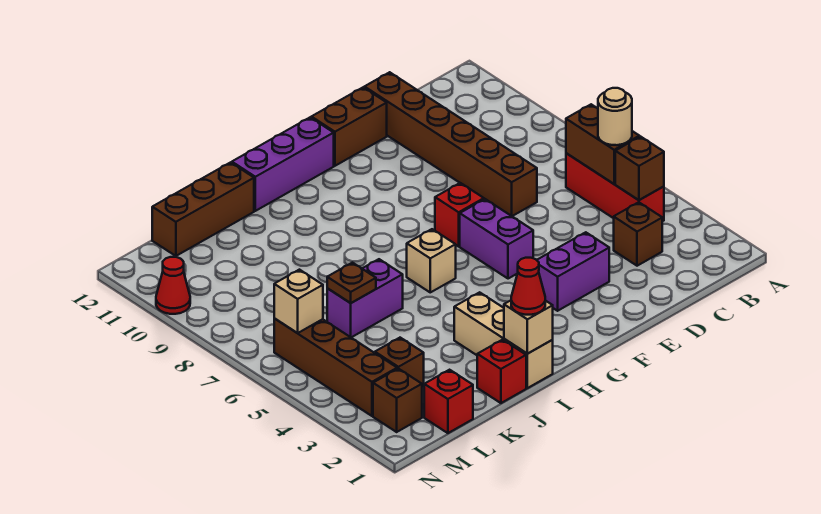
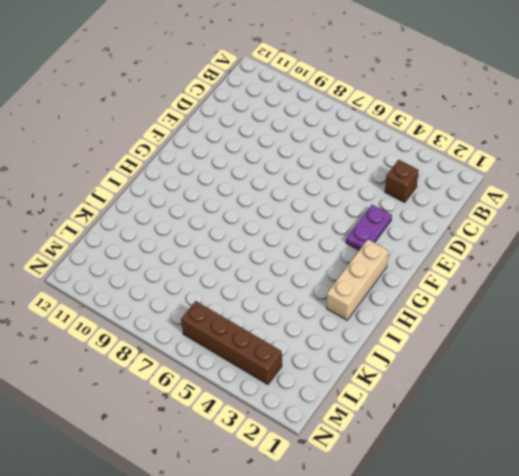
purple 1x2 plate [346,205,392,250] -> purple 1x2 brick [537,232,609,311]
tan 1x3 brick [327,240,389,320] -> tan 1x3 brick turned to [454,292,553,388]
none -> red 1x3 brick [566,153,664,221]
none -> brown 1x6 brick [364,72,537,216]
none -> brown 1x2 brick [311,87,387,166]

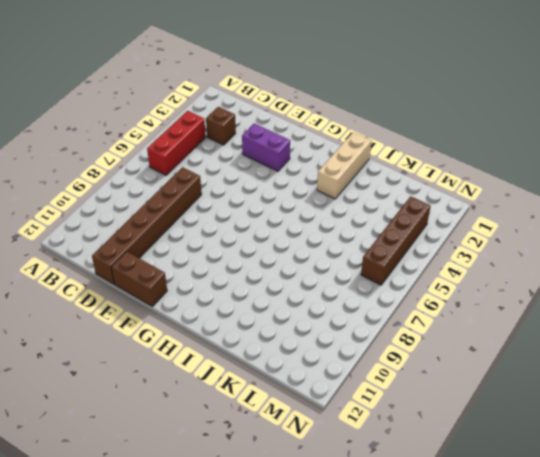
none -> purple 1x2 brick [460,199,533,279]
none -> red 1x1 brick [435,183,484,246]
none -> purple 1x3 brick [232,117,334,211]

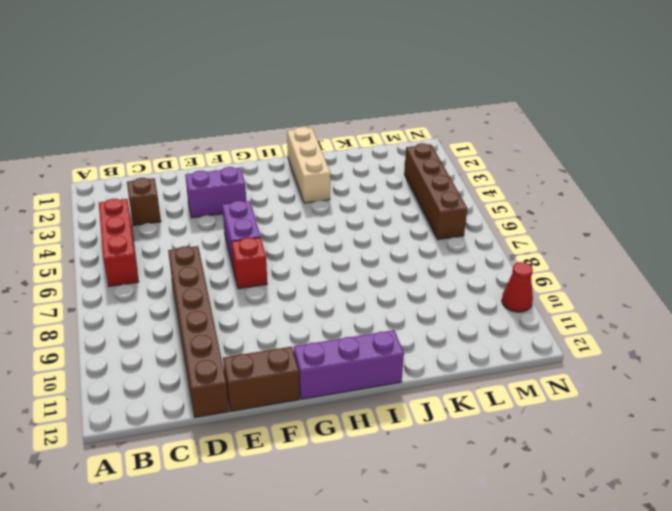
none -> tan 1x1 brick [407,229,456,292]
none -> red 1x1 brick [477,340,526,403]
none -> purple 1x2 brick [327,259,403,337]

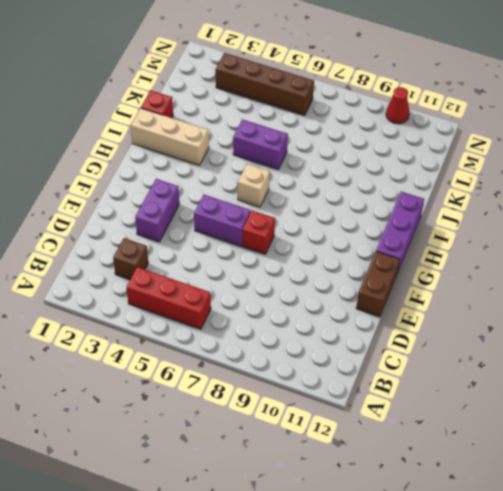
purple 1x2 brick [233,119,288,169] -> purple 1x2 brick turned to [327,259,403,337]
none -> brown 1x6 brick [364,72,537,216]
none -> brown 1x3 brick [152,162,254,256]
none -> red 1x1 brick [424,370,473,433]

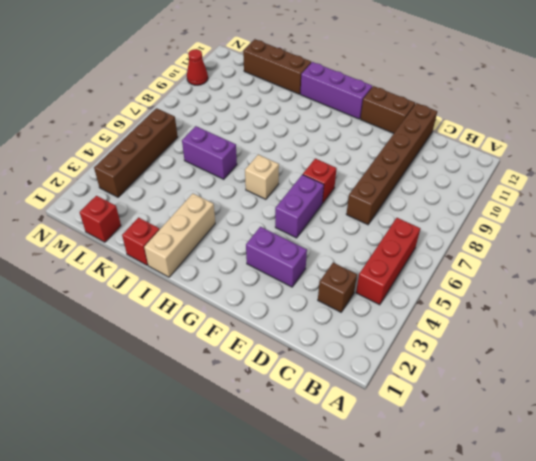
none -> brown 1x1 brick [375,338,424,388]
none -> brown 1x1 brick [373,369,422,432]
none -> brown 1x1 brick [615,137,664,200]

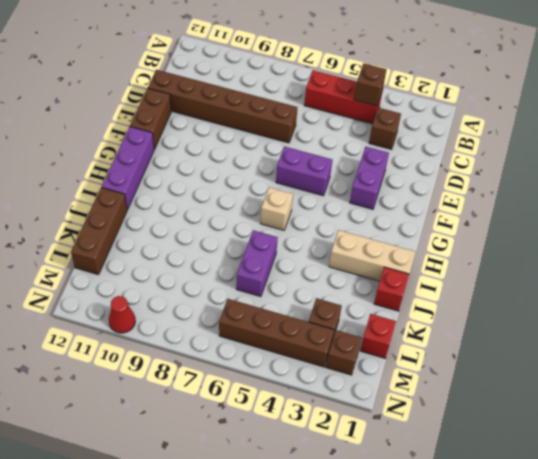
none -> red 1x1 brick [435,183,484,246]
none -> brown 1x2 brick [566,104,639,184]
none -> tan 1x1 brick [504,300,553,354]

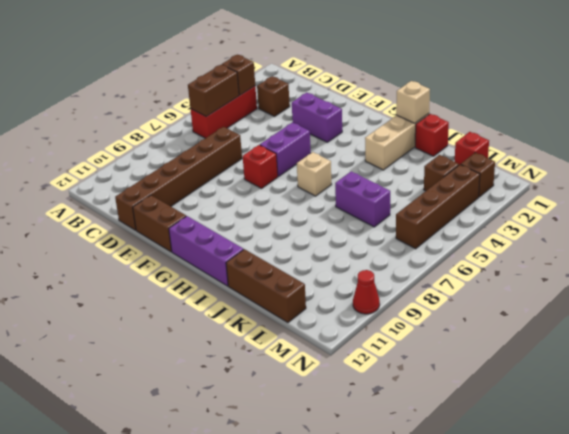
none -> brown 1x1 plate [327,263,376,303]
none -> tan 1x1 brick [274,270,323,333]
none -> tan 1x1 round brick [598,88,632,145]

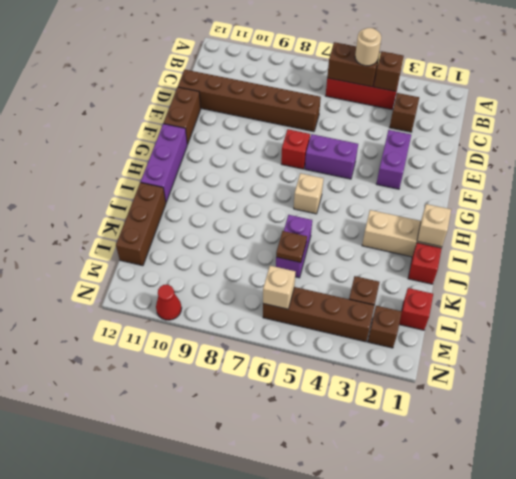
none -> red 1x1 cone [511,258,545,315]

